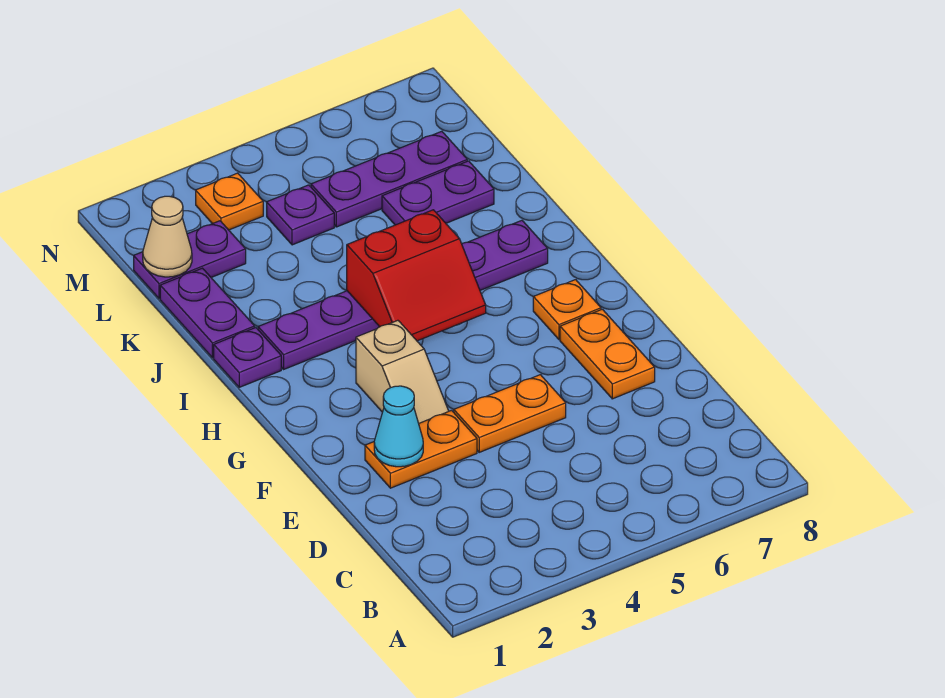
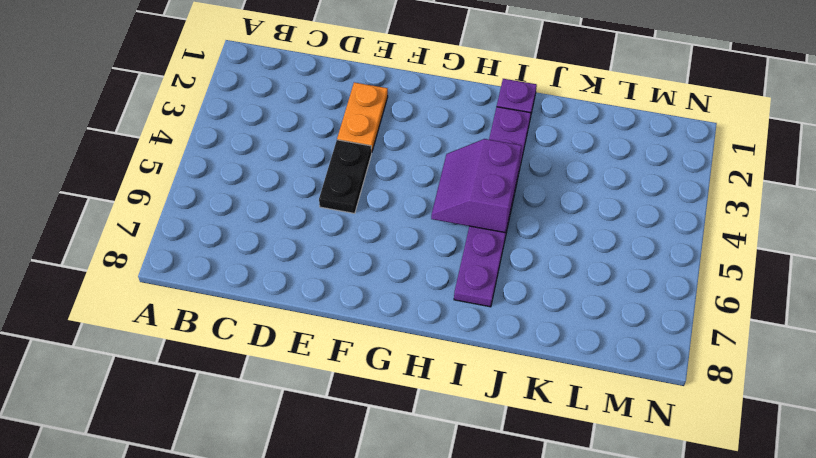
black 1x2 plate [319,140,372,213] -> orange 1x2 plate [454,375,566,452]
purple 2x2 slope [431,139,522,233] -> red 2x2 slope [347,210,486,341]
none -> orange 1x2 plate [560,309,655,399]
none -> tan 1x2 slope [356,320,449,423]
none -> orange 1x1 plate [533,280,601,339]

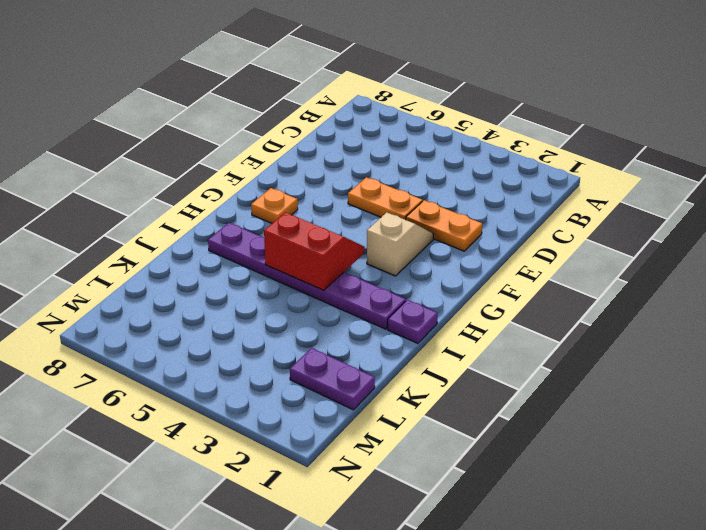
none -> orange 1x2 plate [560,309,655,399]
none -> purple 1x2 plate [160,268,255,358]
none -> purple 1x2 plate [382,161,494,225]

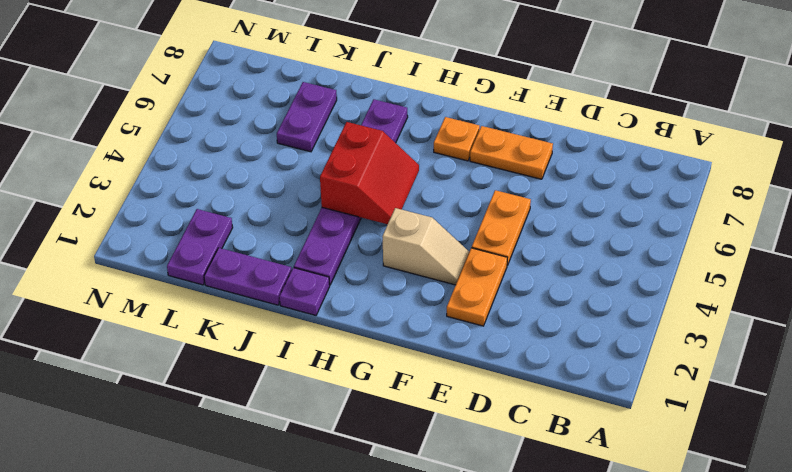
none -> purple 1x1 plate [267,185,334,245]
none -> purple 1x3 plate [311,131,467,227]
none -> orange 1x1 plate [196,173,263,230]

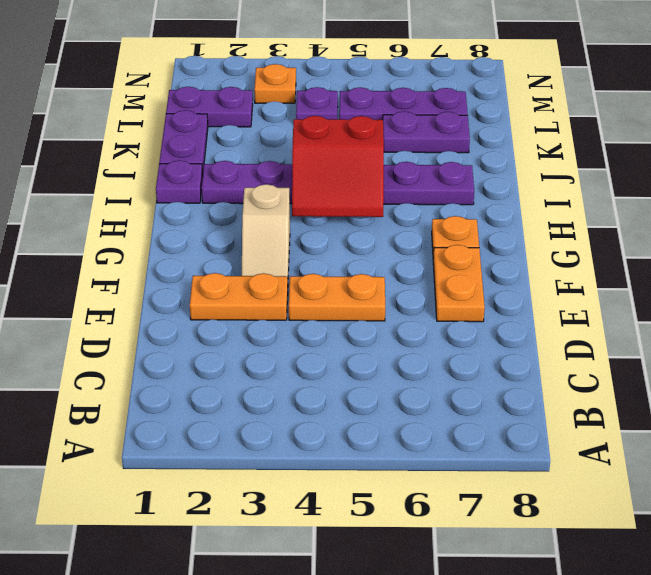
none -> cyan 1x1 cone [374,386,423,467]
none -> tan 1x1 cone [143,196,192,277]

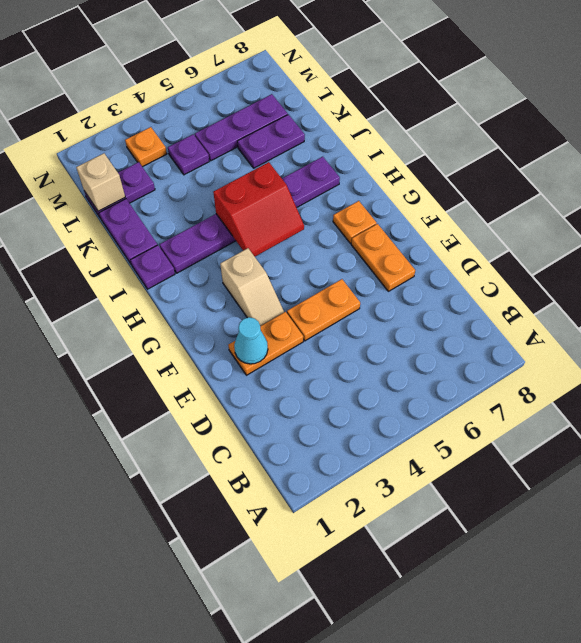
tan 1x1 brick [76,153,125,211] -> tan 1x1 cone [143,196,192,277]

